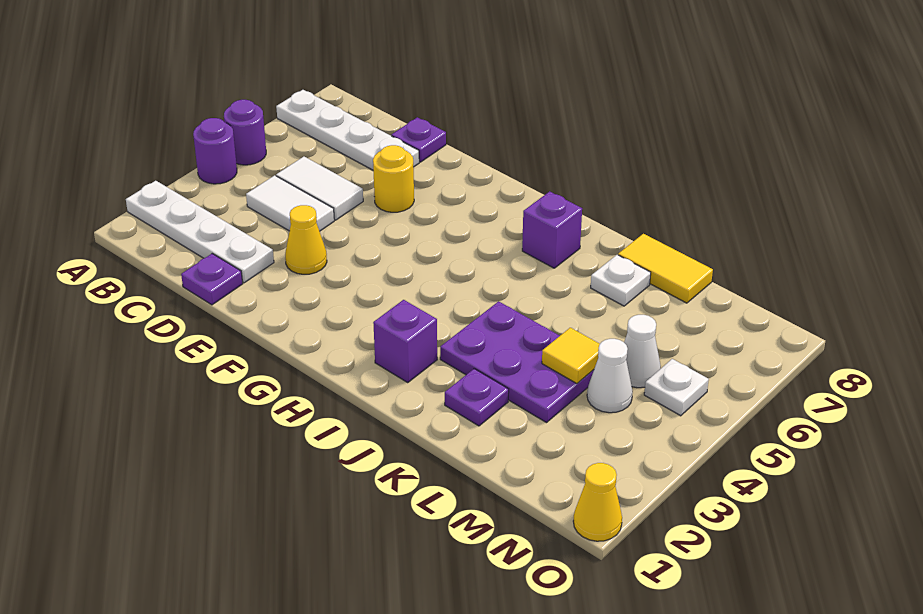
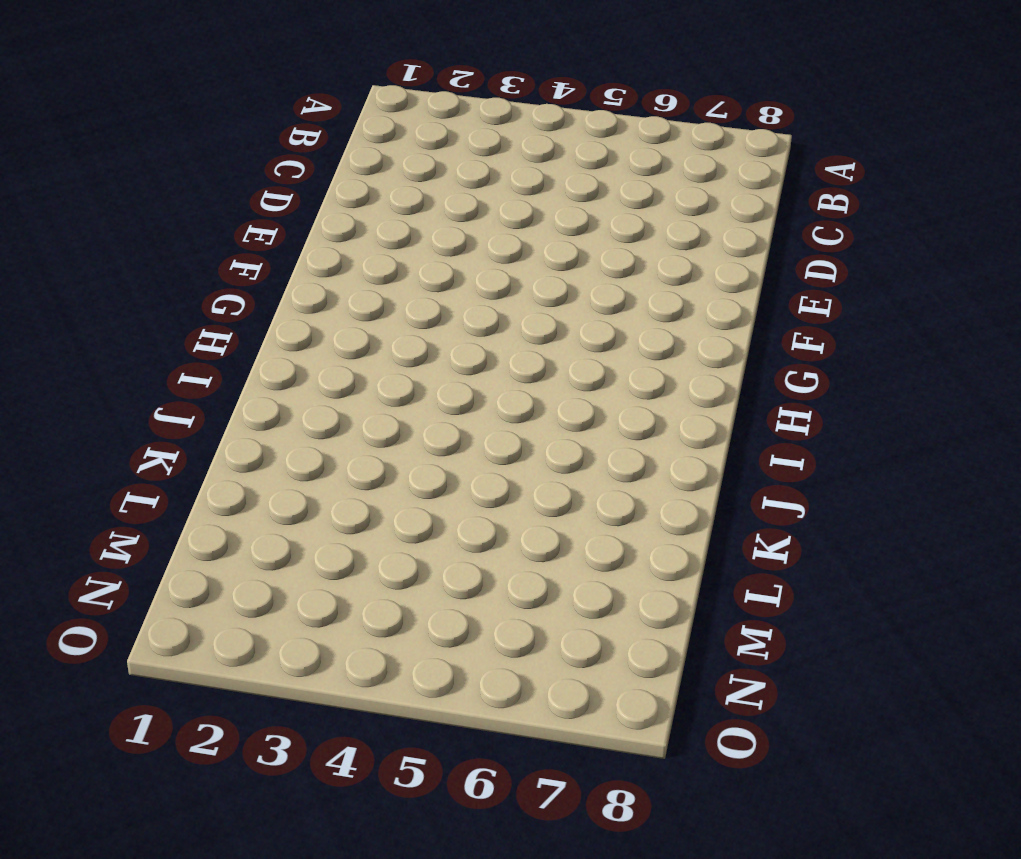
none -> white 1x4 plate [126,181,274,283]
none -> purple 1x1 round brick [193,118,237,184]
none -> purple 1x1 round brick [224,100,266,165]

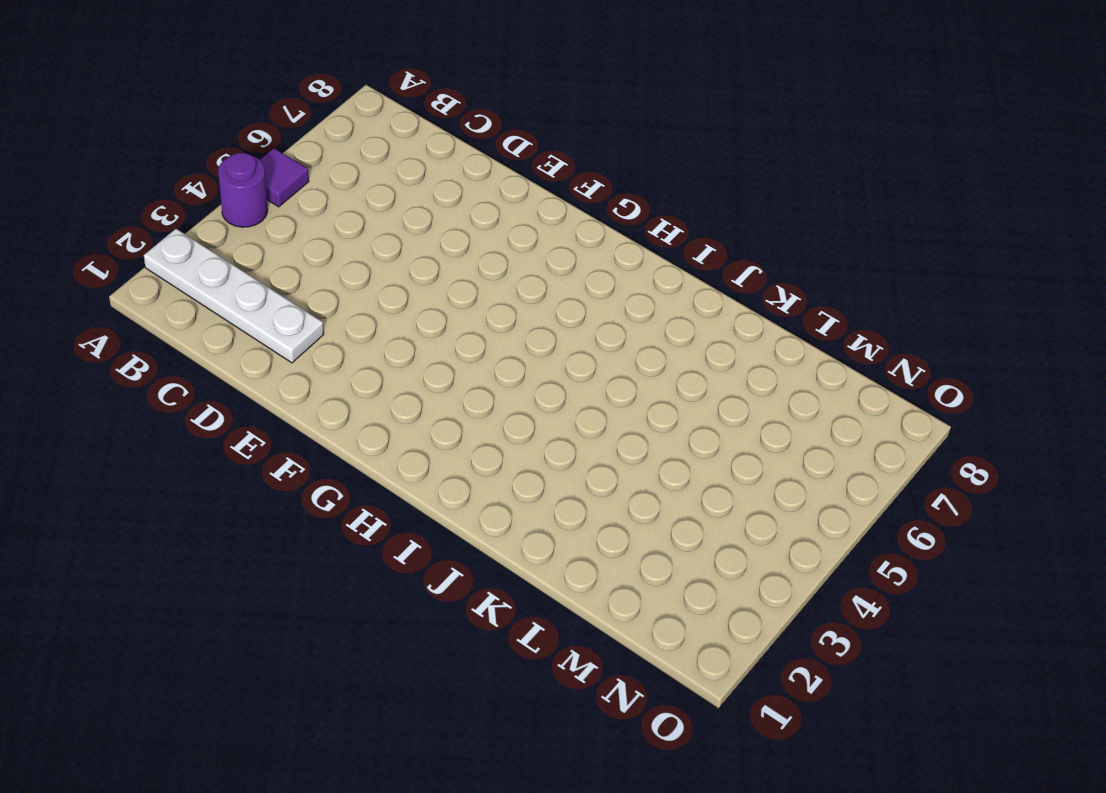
purple 1x1 tile [260,148,309,207] -> purple 1x1 round brick [224,100,266,165]
none -> white 1x4 plate [276,90,419,170]
none -> white 1x2 tile [246,175,334,231]
none -> white 1x2 tile [276,157,363,220]

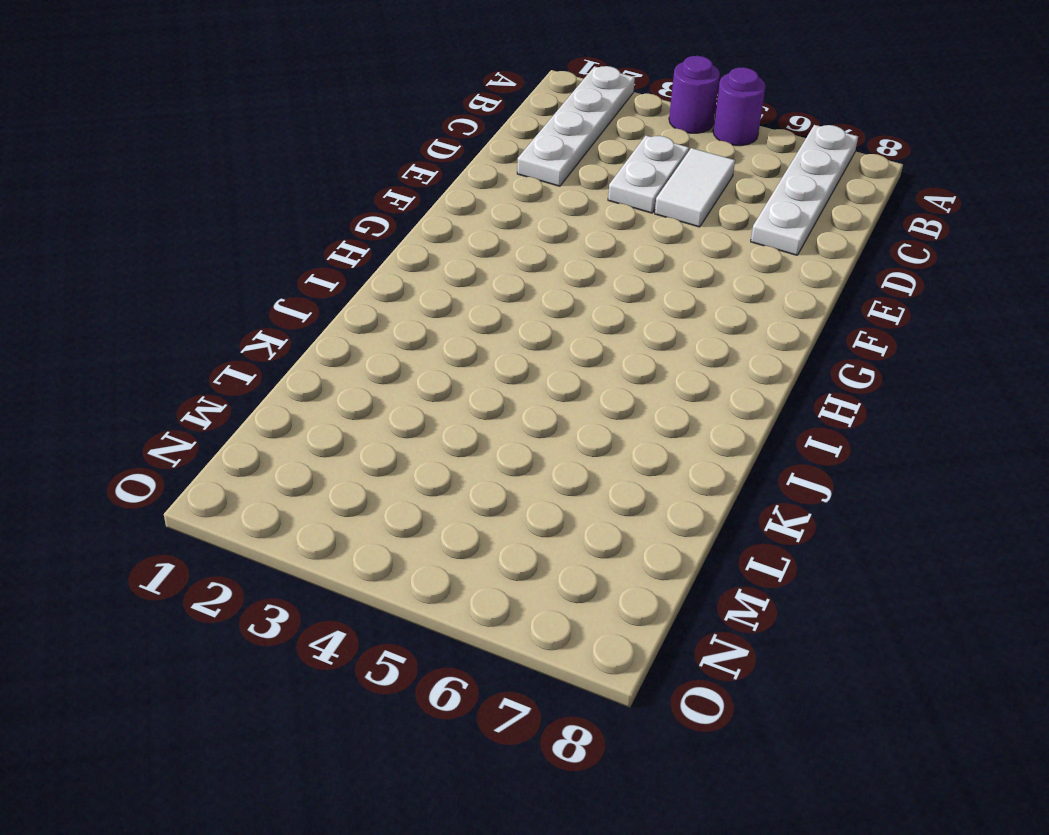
white 1x2 plate [608,136,689,213] -> white 1x2 tile [246,175,334,231]
none -> purple 1x1 plate [181,254,243,305]
none -> purple 1x1 plate [392,117,446,162]
none -> yellow 1x1 cone [285,205,327,274]

